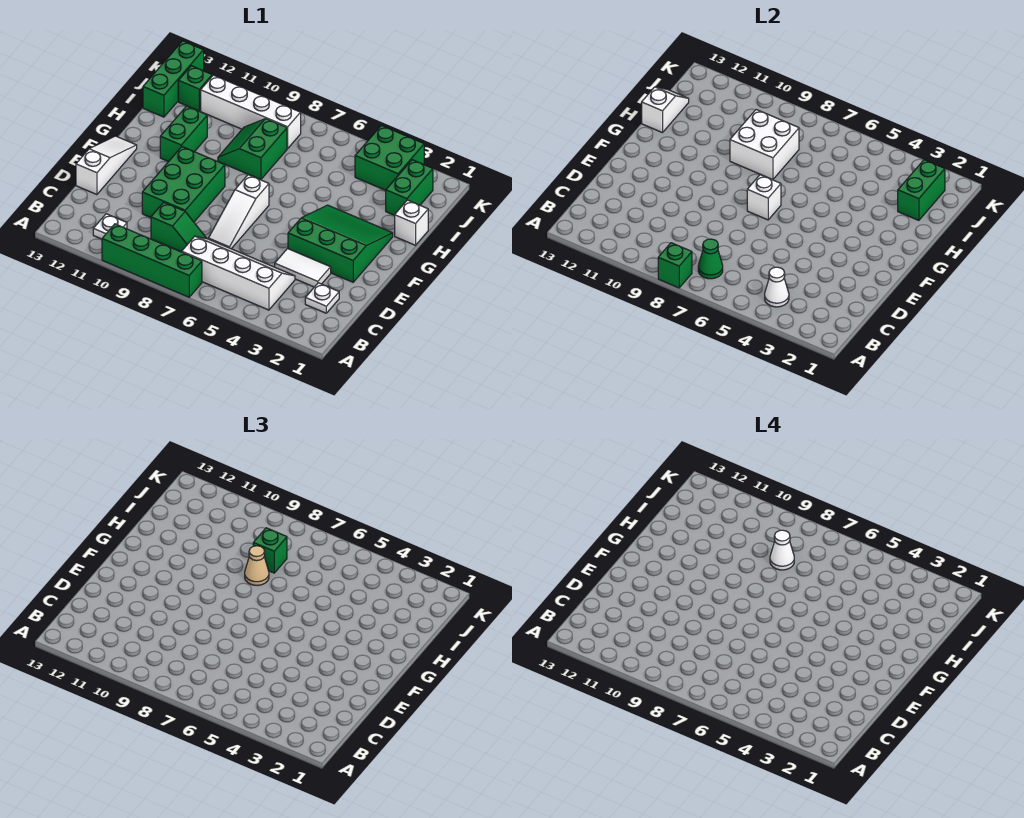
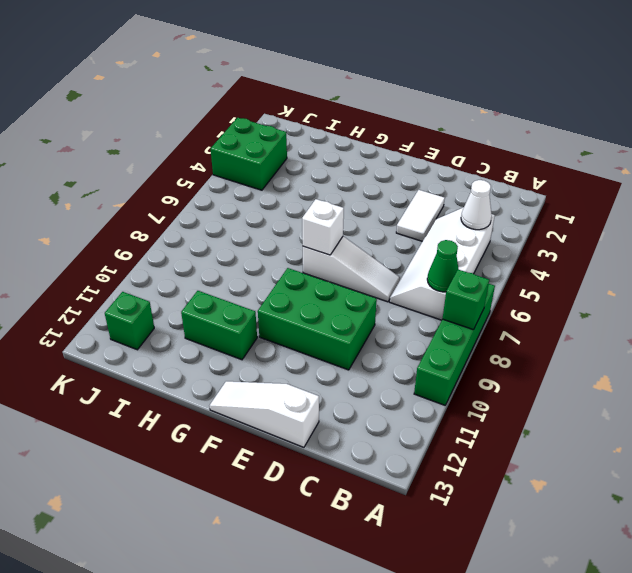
none -> white 1x1 plate [93,214,127,239]
none -> white 1x1 plate [305,283,339,313]
none -> green 1x2 slope [151,202,206,252]

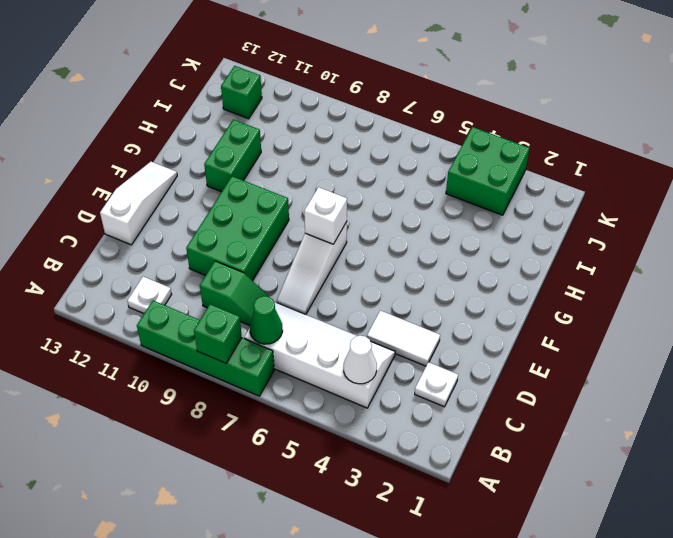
none -> green 3x3 slope [288,205,393,282]
none -> white 1x1 brick [395,200,428,245]
none -> green 2x2 slope [218,119,287,180]

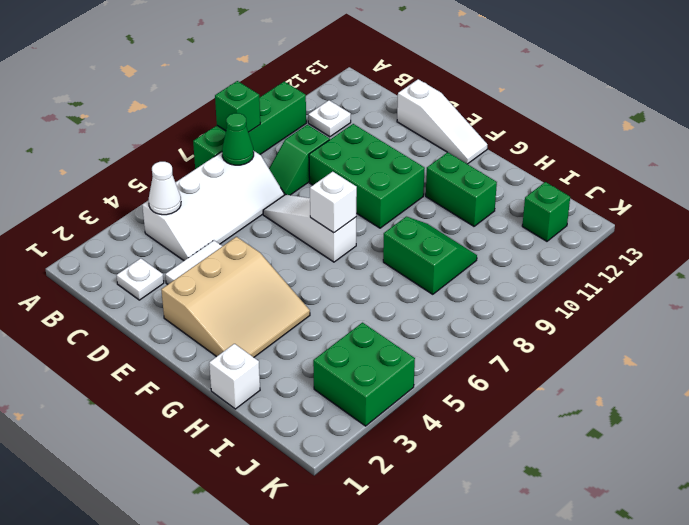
tan 3x3 slope [161,237,310,357] -> green 3x3 slope [288,205,393,282]
none -> green 1x2 brick [386,160,433,215]
none -> green 1x3 brick [143,41,204,117]
none -> white 1x4 brick [201,75,301,149]

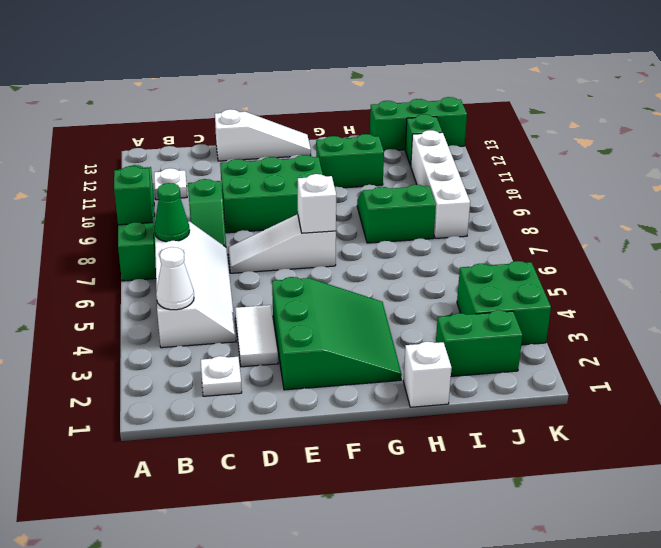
none -> white 2x2 brick [730,110,799,180]
none -> white 1x2 slope [642,87,689,133]
none -> green 1x2 brick [898,160,945,220]

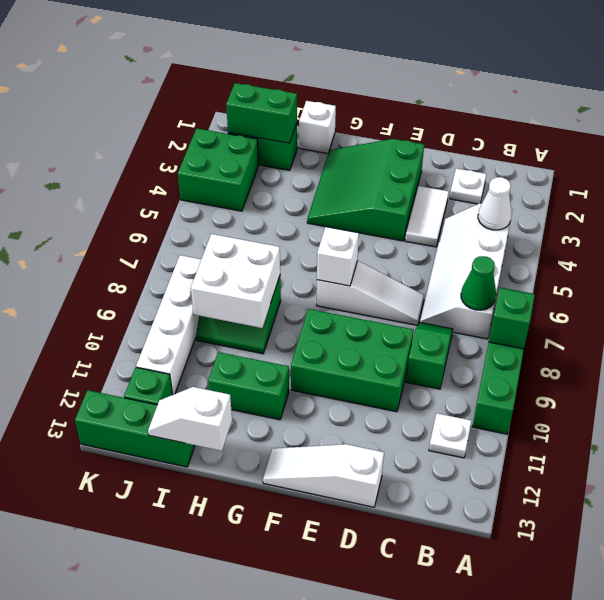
none -> tan 1x1 cone [245,546,269,585]
none -> green 1x1 brick [253,528,287,573]
none -> white 1x1 cone [770,530,794,570]

